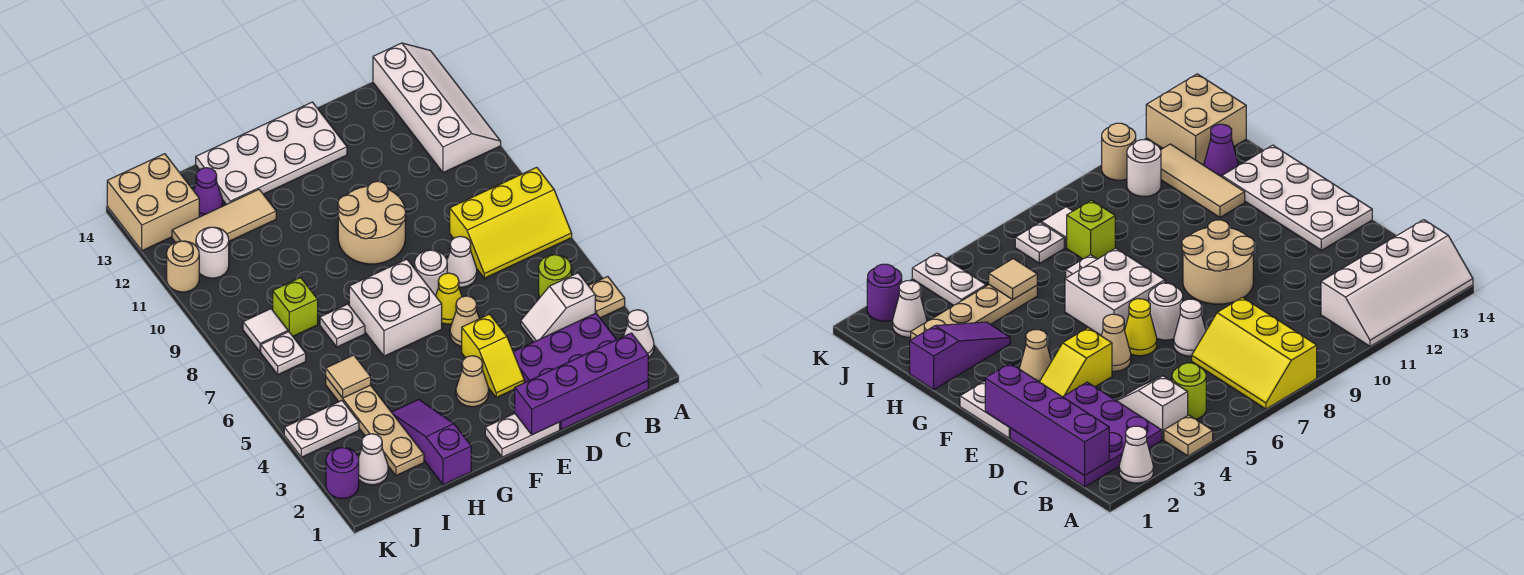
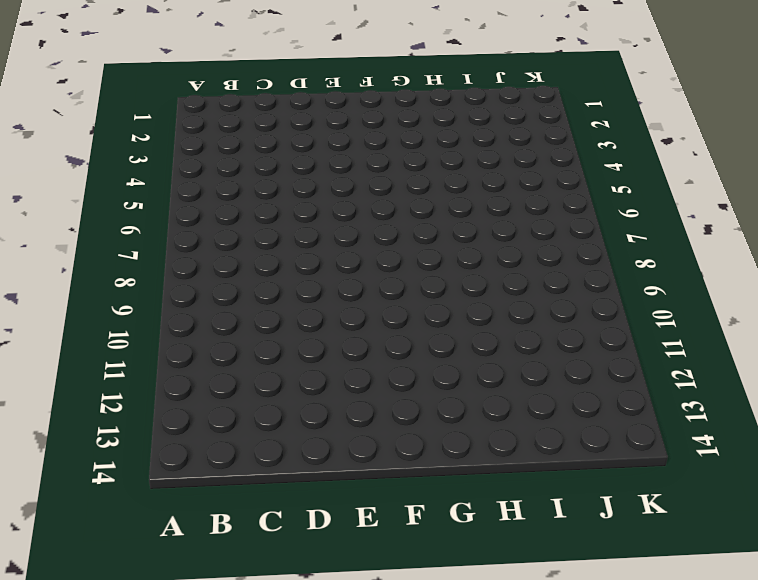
none -> white 1x1 cone [624,310,654,357]
none -> tan 1x1 plate [588,276,625,318]
none -> yellow 2x3 slope [450,167,572,278]
none -> white 2x4 slope [373,43,501,173]

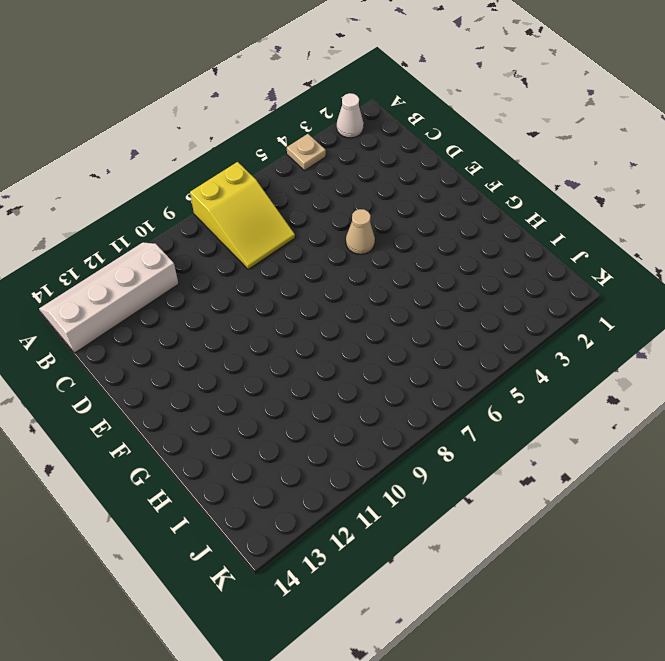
yellow 2x3 slope [190,162,295,269] -> yellow 2x3 slope turned to [450,167,572,278]
none -> purple 3x3 plate [513,313,648,430]
none -> white 1x2 slope [521,273,595,342]
none -> lime 1x1 round brick [539,255,571,297]
none -> white 1x1 cone [447,236,477,287]

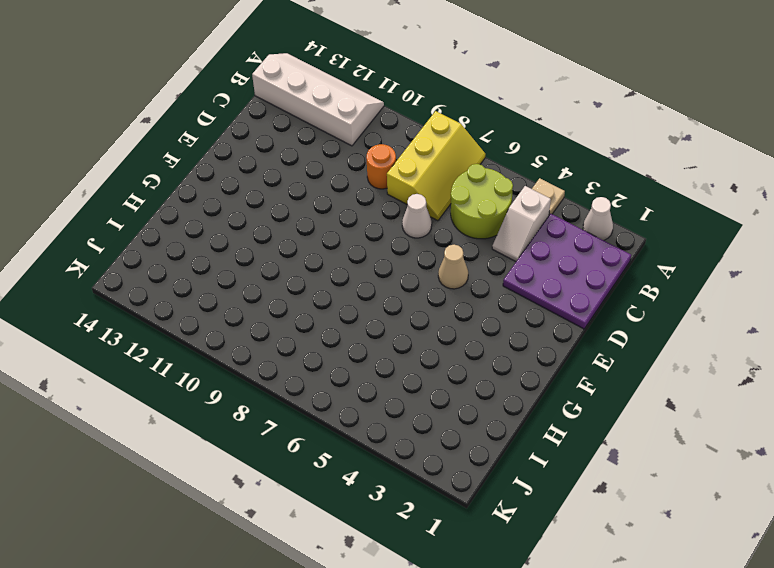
lime 2x2 round brick [451,164,513,239] -> lime 1x1 round brick [539,255,571,297]
orange 1x1 round brick [366,144,396,189] -> none
none -> white 1x2 plate [485,414,560,457]
none -> yellow 1x2 slope [462,314,524,397]
none -> yellow 1x1 cone [436,273,462,324]
none -> white 1x1 round brick [415,250,447,296]

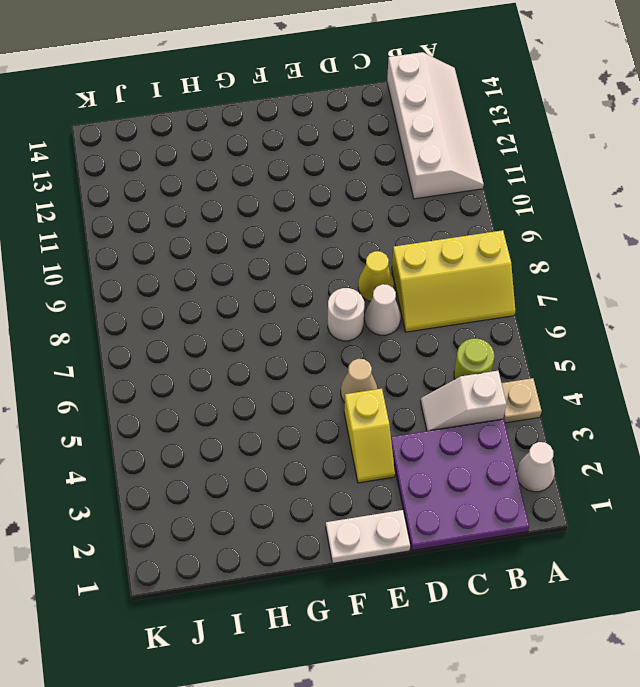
yellow 1x1 cone [358,251,394,301] -> yellow 1x1 cone moved to [436,273,462,324]
none -> tan 2x2 round brick [338,181,406,264]
none -> white 2x4 plate [196,102,347,205]
none -> tan 1x1 cone [456,356,489,407]
none -> white 2x2 brick [349,259,442,356]

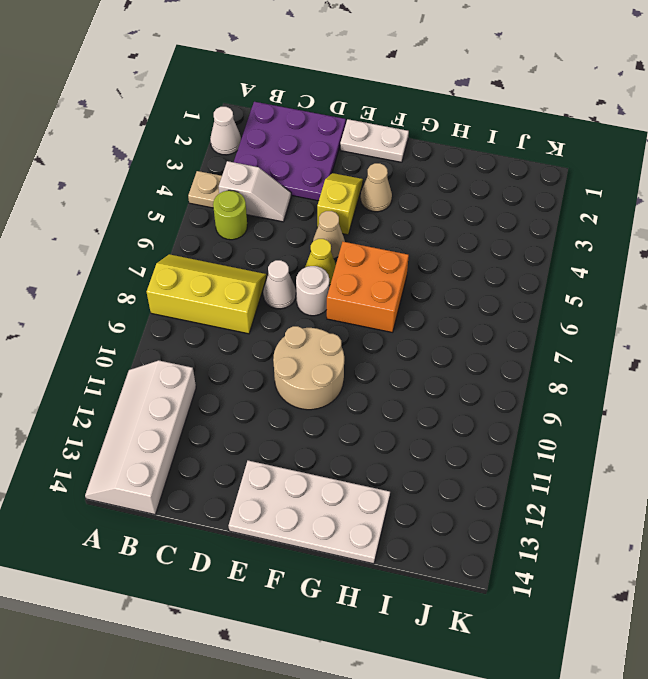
orange 2x2 brick [327,242,409,332] -> white 2x2 brick [349,259,442,356]
none -> purple 1x3 slope [392,400,471,485]
none -> white 1x1 plate [320,304,365,347]
none -> tan 1x3 tile [172,190,276,246]
none -> tan 1x4 plate [326,377,424,476]

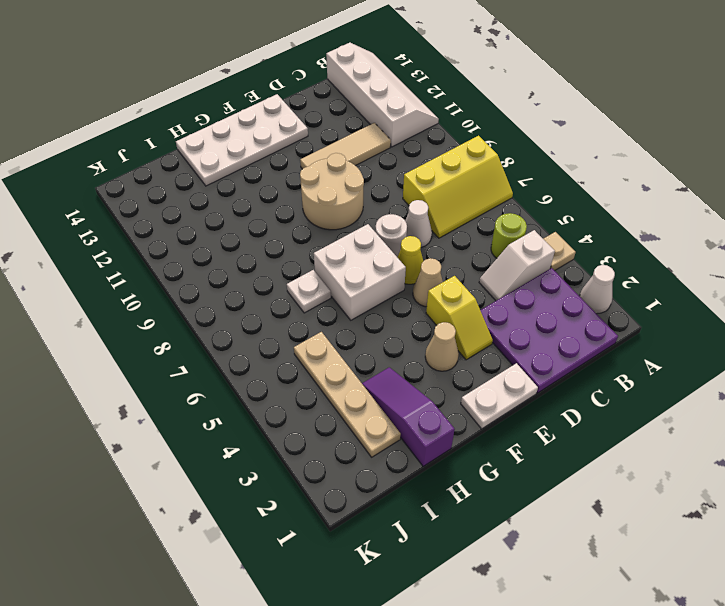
tan 1x3 tile [300,123,391,169] -> tan 1x3 tile moved to [172,190,276,246]
none -> lime 1x1 brick [273,278,318,336]
none -> purple 1x1 cone [193,168,223,217]
none -> white 1x1 cone [359,434,388,485]
none -> white 1x2 plate [284,401,359,457]

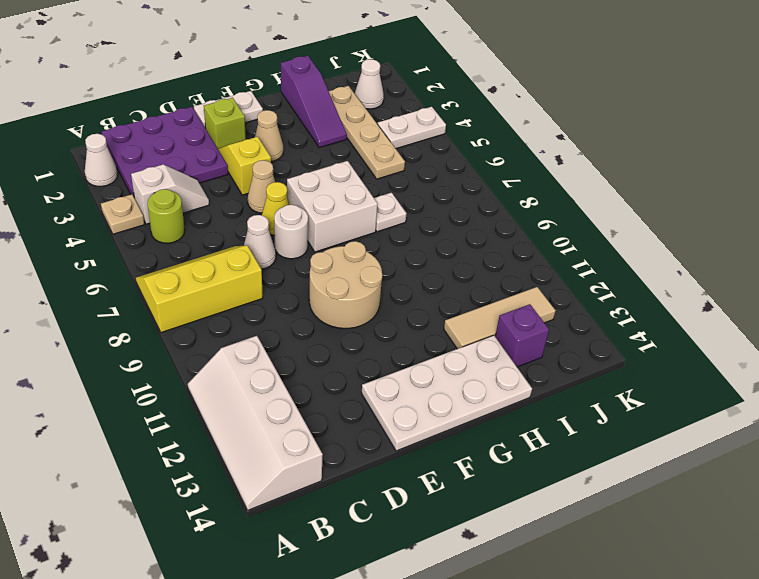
lime 1x1 brick [204,98,246,149] -> lime 1x1 brick moved to [273,278,318,336]
purple 1x1 brick [495,304,549,367] -> purple 1x1 cone [193,168,223,217]
none -> white 1x1 plate [261,332,306,374]
none -> white 1x1 tile [243,309,288,352]
none -> white 1x1 round brick [196,227,229,278]
none -> tan 2x2 brick [107,154,199,251]

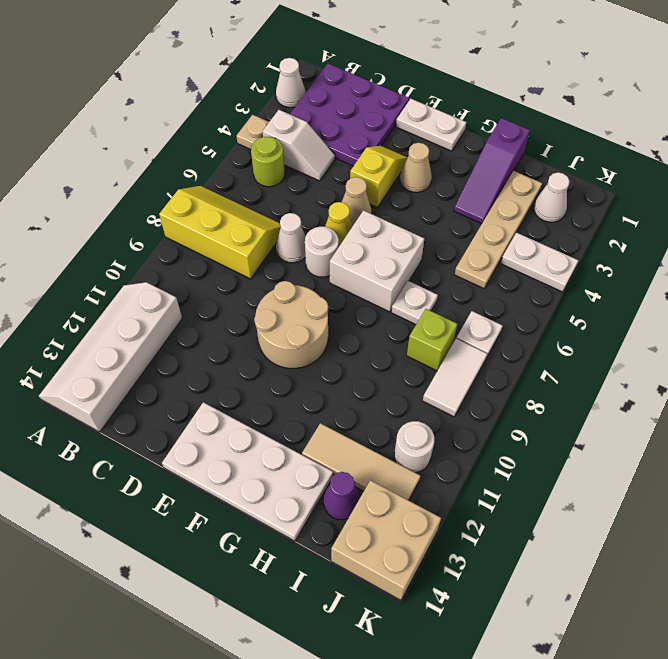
white 1x2 tile [423,339,487,417] -> white 1x1 tile [243,309,288,352]
none -> purple 1x1 round brick [326,447,359,499]
none -> tan 1x1 round brick [167,241,199,292]
none -> purple 1x4 brick [515,333,648,435]
none -> tan 1x1 tile [326,355,371,398]

